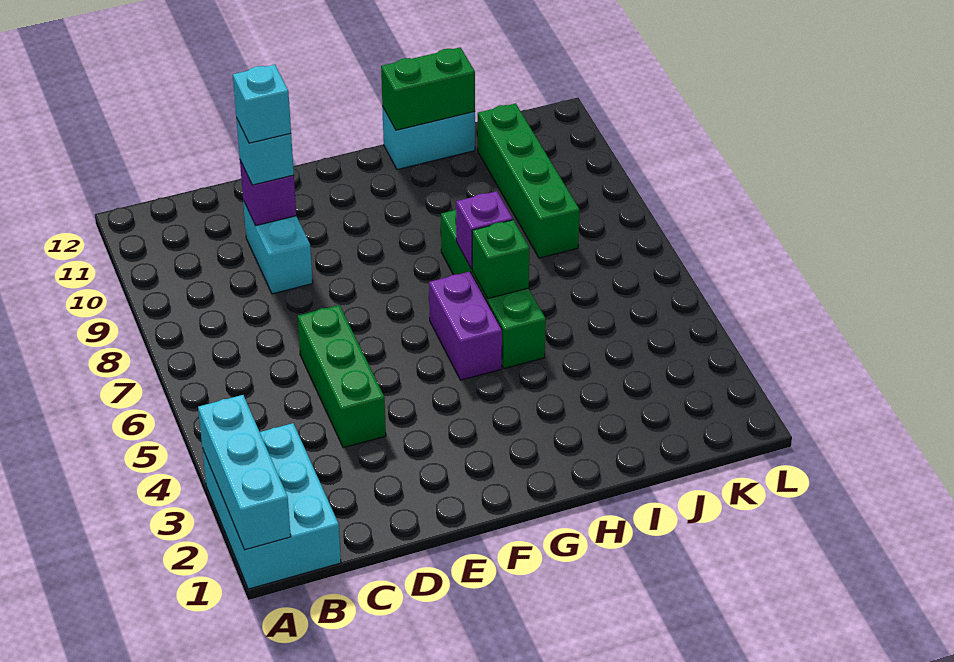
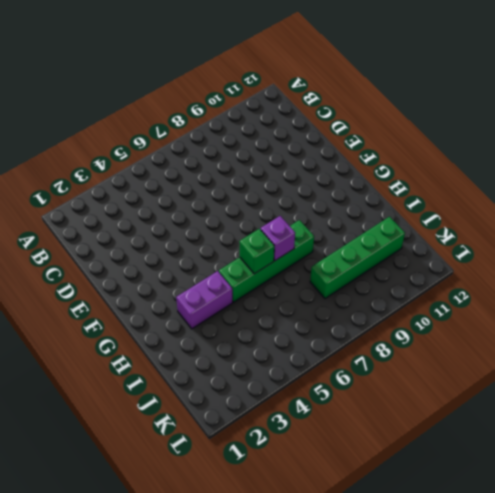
purple 1x2 brick [176,271,233,329] -> purple 1x2 brick moved to [429,272,502,380]
none -> cyan 2x3 brick [202,423,341,589]
none -> green 1x3 brick [298,305,386,448]
none -> cyan 1x2 brick [243,200,313,294]

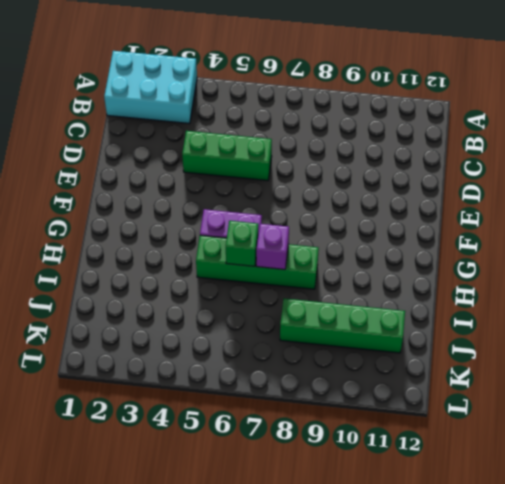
none -> cyan 1x2 brick [243,200,313,294]
none -> cyan 1x2 brick [382,107,475,170]
none -> cyan 1x3 brick [198,395,291,550]

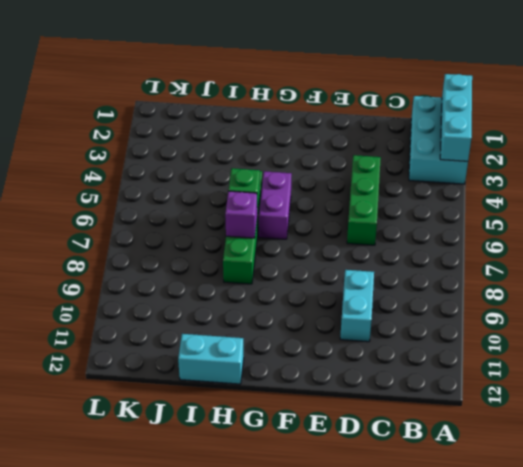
none -> green 1x4 brick [478,103,579,258]
none -> purple 1x1 brick [240,160,296,226]
none -> green 1x2 brick [381,47,475,130]

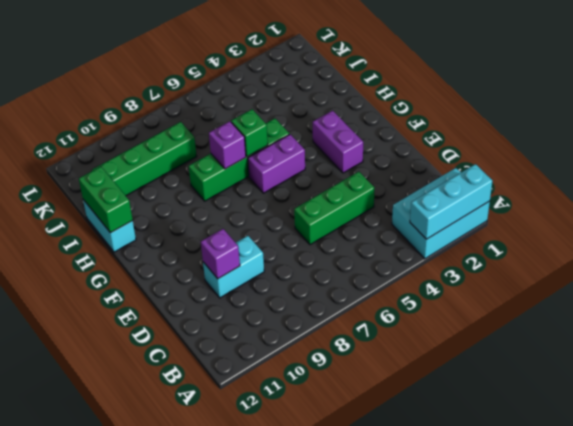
purple 1x2 brick [313,111,363,173] -> none
none -> cyan 1x1 brick [236,118,294,185]
none -> cyan 1x1 brick [233,65,291,143]

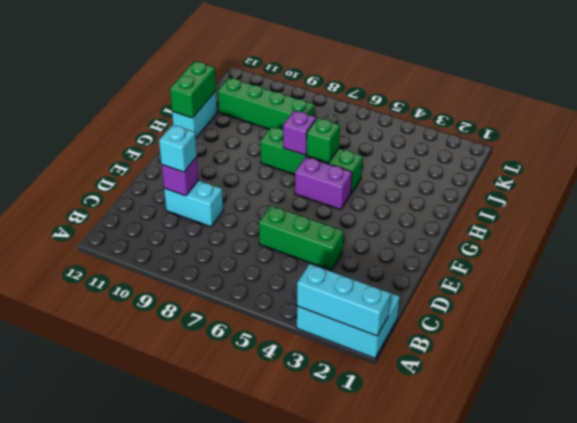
none -> cyan 1x1 brick [233,65,291,143]

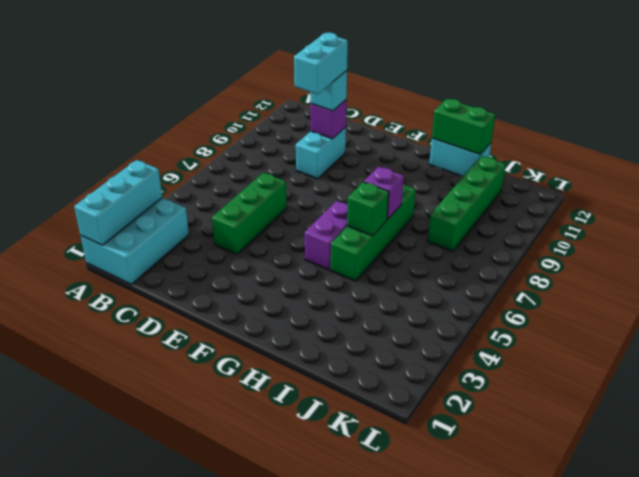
cyan 1x2 brick [294,32,348,94] -> cyan 1x1 brick [233,65,291,143]

